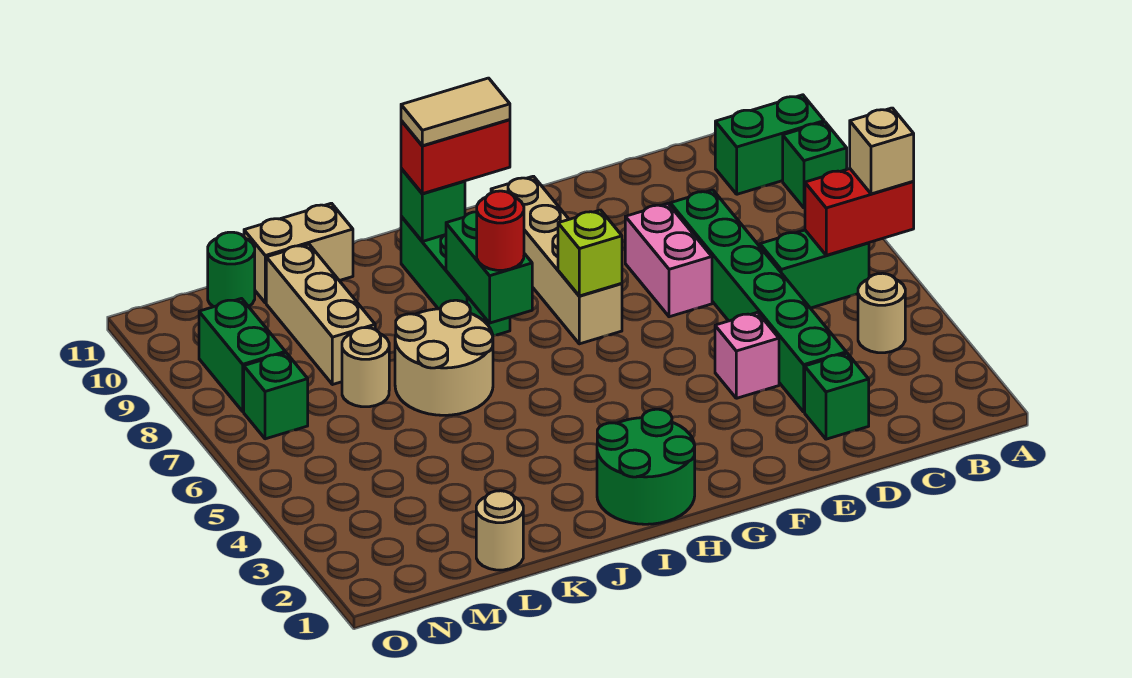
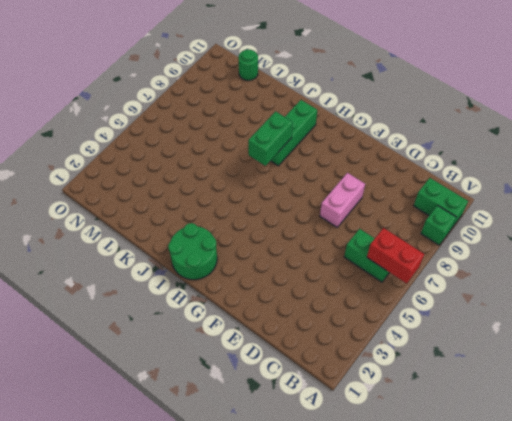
none -> tan 1x1 round brick [858,273,905,353]
none -> green 1x1 brick [805,353,869,439]
none -> green 1x6 brick [670,190,846,412]

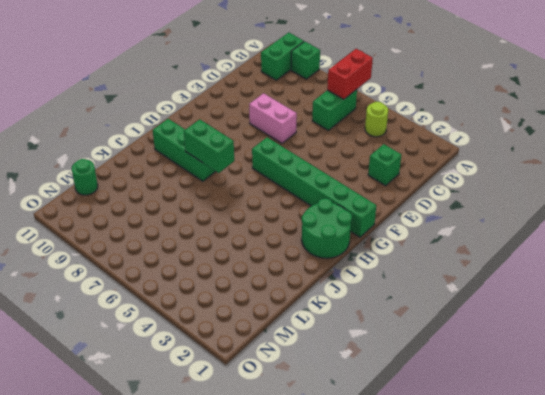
lime 1x1 round brick [365,102,388,137] -> tan 1x1 round brick [858,273,905,353]
green 1x6 brick [252,137,376,237] -> green 1x6 brick moved to [670,190,846,412]
none -> pink 1x1 brick [715,312,779,398]
none -> tan 1x4 brick [491,176,622,344]
none -> tan 2x2 round brick [395,300,493,415]

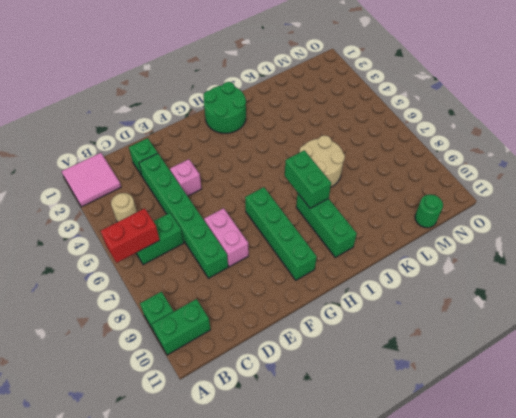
pink 2x2 tile [61,153,121,207] -> none
green 1x4 brick [245,187,317,280] -> tan 1x4 brick [491,176,622,344]
none -> tan 1x2 brick [244,203,353,303]
none -> tan 1x1 round brick [476,491,523,570]
none -> tan 1x1 round brick [342,328,389,407]

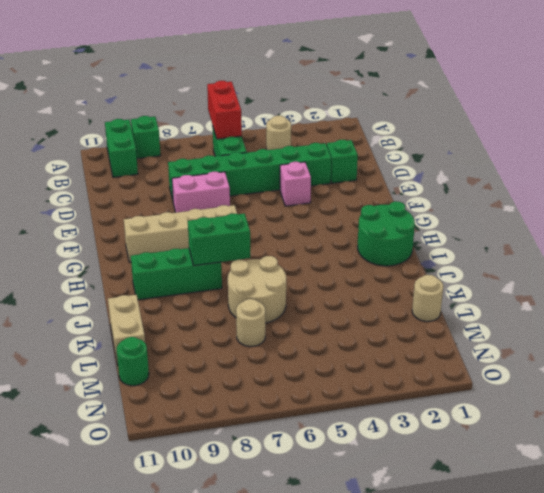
none -> tan 1x3 brick [266,244,375,385]
none -> green 1x1 brick [244,353,308,439]
none -> green 1x2 brick [199,299,285,412]

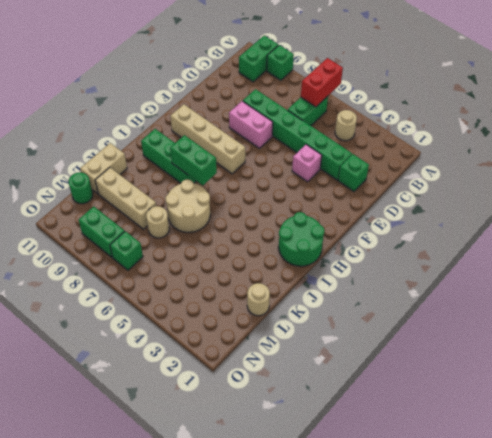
none -> lime 1x1 brick [558,210,622,296]
none -> green 1x1 brick [401,168,465,242]
none -> tan 1x1 brick [850,108,914,194]

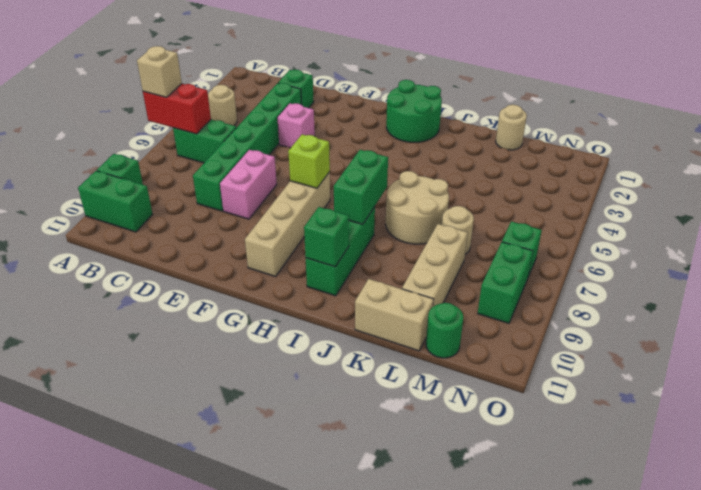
none -> red 1x2 brick [401,120,510,194]
none -> red 1x1 round brick [477,191,524,270]
none -> tan 1x2 tile [401,78,510,146]

